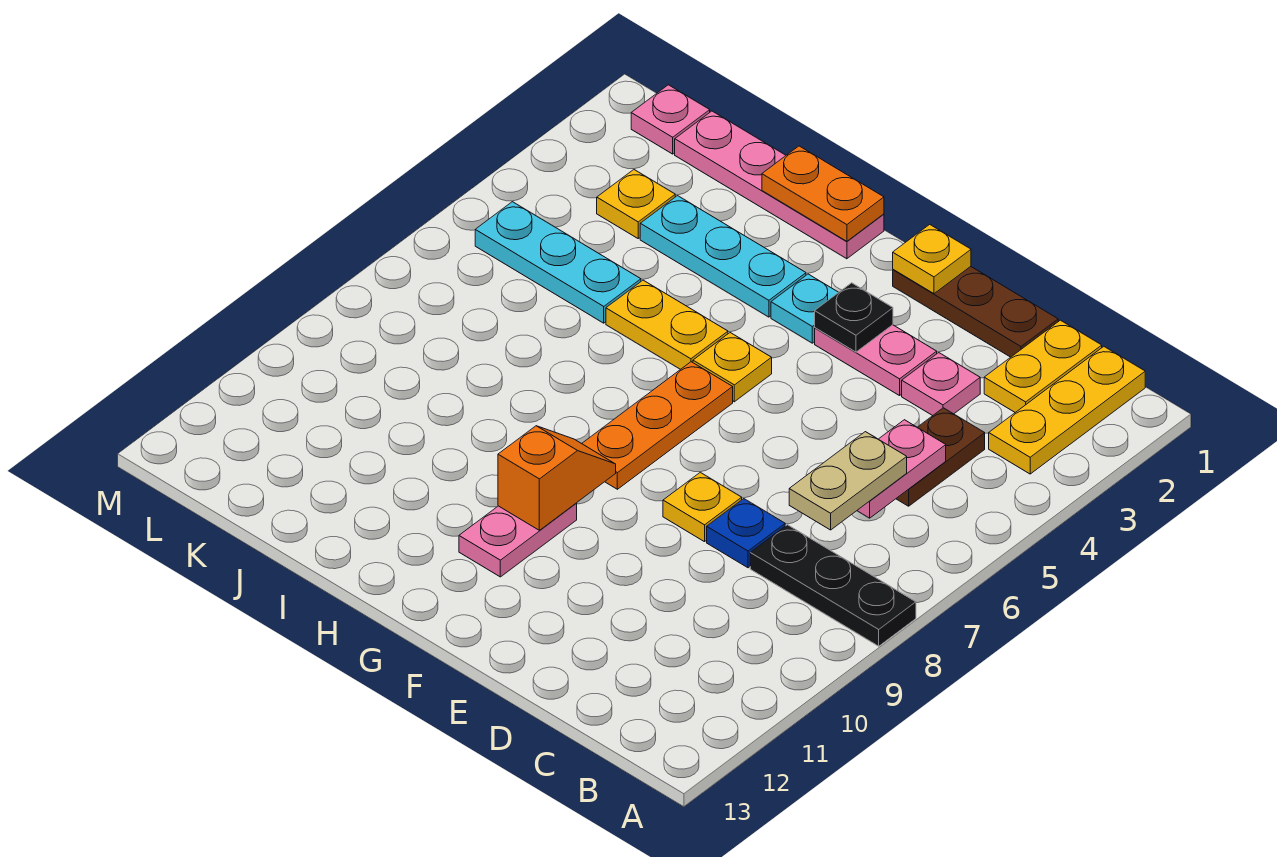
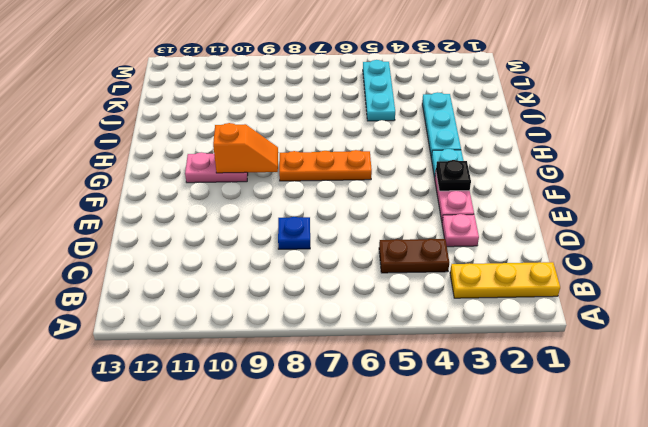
none -> black 1x3 plate [750,525,916,646]
none -> yellow 1x2 plate [984,320,1102,412]
none -> brown 1x3 plate [893,267,1058,357]

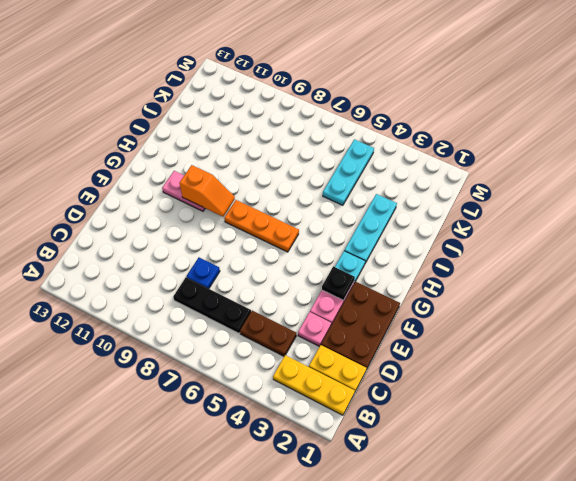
black 1x3 plate [173,277,251,333] -> black 1x3 plate turned to [750,525,916,646]
brown 2x3 plate [321,282,400,370] -> brown 1x3 plate [893,267,1058,357]
none -> yellow 1x1 plate [663,472,742,542]
none -> yellow 1x1 plate [693,333,772,402]
none -> pink 1x4 plate [675,111,884,259]

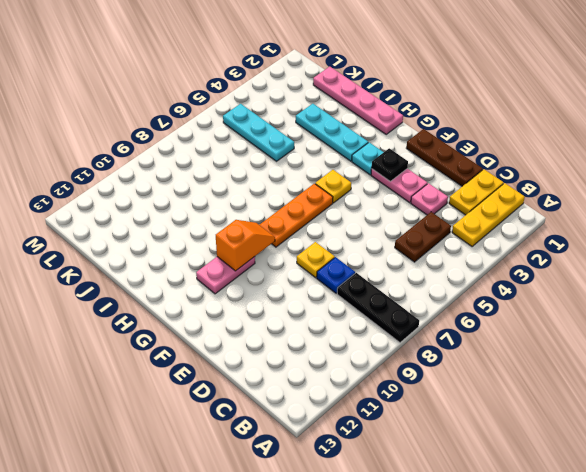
none -> yellow 1x2 plate [606,280,728,369]
none -> yellow 1x1 plate [597,170,675,238]
none -> pink 1x1 plate [631,85,710,154]

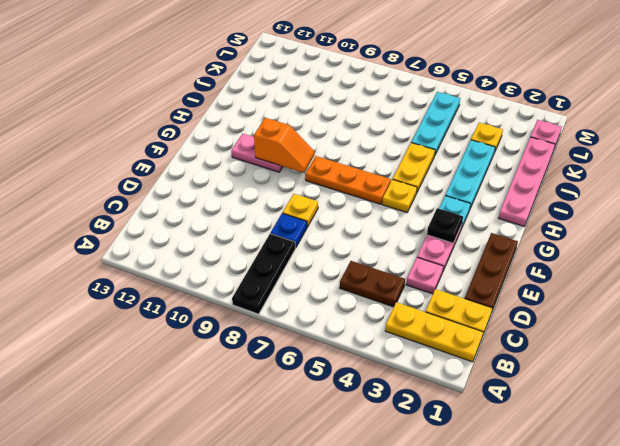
none -> pink 1x2 plate [857,420,946,518]
none -> yellow 1x1 plate [893,224,971,294]
none -> orange 1x2 plate [762,146,884,241]

